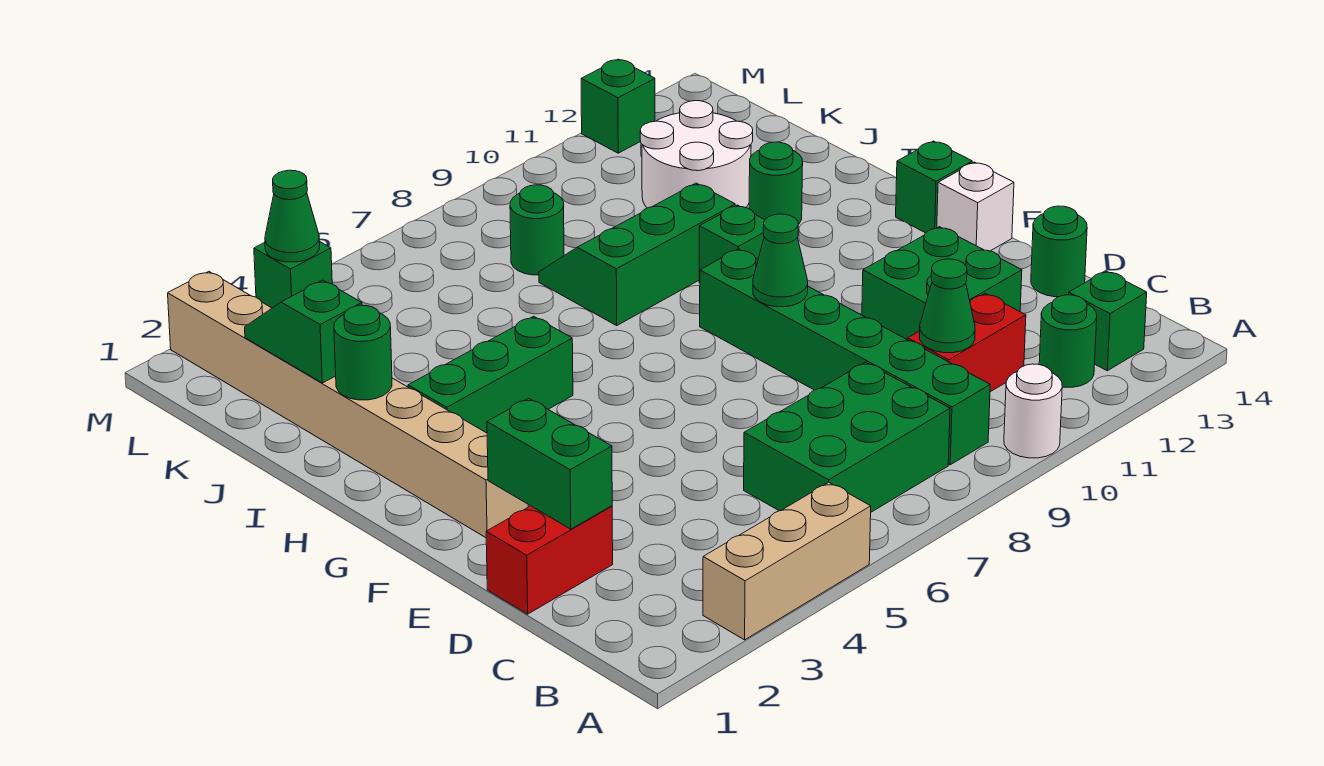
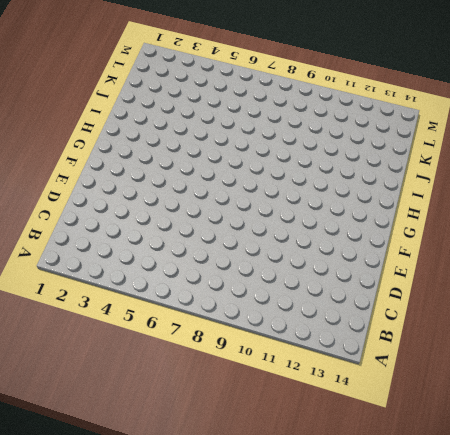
none -> tan 1x3 brick [703,482,871,640]
none -> white 1x1 round brick [1004,364,1062,458]
none -> green 2x3 brick [744,362,950,512]

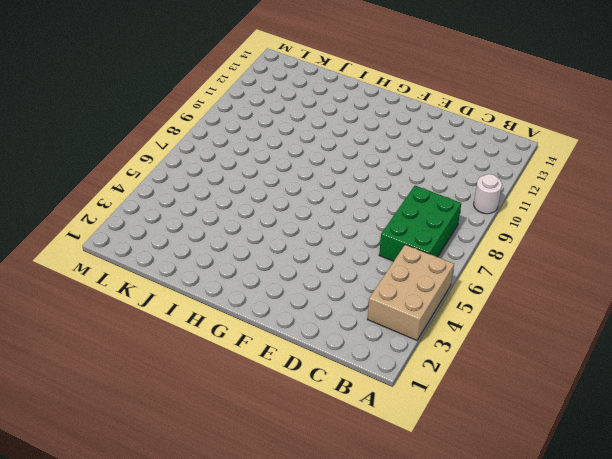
tan 2x3 brick [368,244,454,340] -> tan 1x3 brick [703,482,871,640]
none -> green 1x6 brick [700,249,990,465]
none -> green 1x1 round brick [1039,295,1097,387]
none -> green 1x1 brick [1069,271,1147,371]

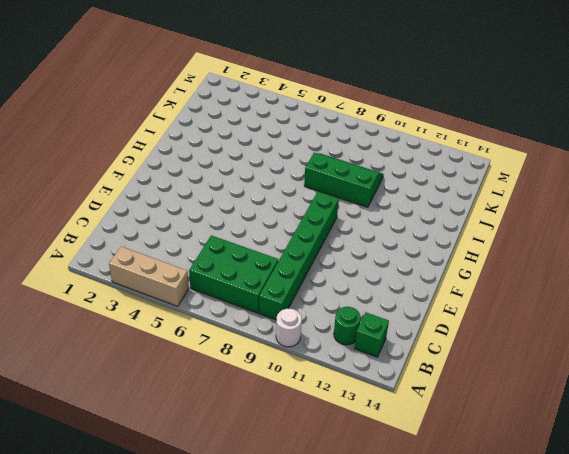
none -> red 1x2 brick [908,294,1026,392]
none -> red 1x2 brick [486,506,613,614]
none -> green 2x2 brick [862,227,1022,340]

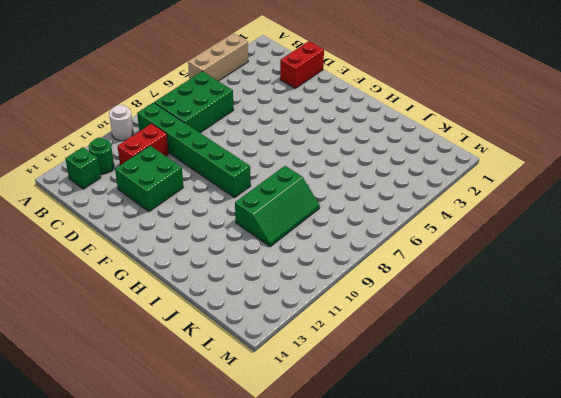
none -> green 1x1 round brick [1031,206,1087,297]
none -> tan 1x8 brick [168,272,528,538]
none -> white 1x1 brick [937,162,1014,251]

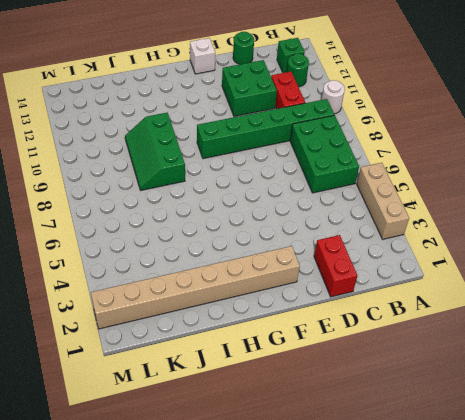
none -> green 1x1 brick [896,141,972,233]
none -> green 1x3 brick [408,316,573,433]
none -> green 1x1 brick [699,205,765,283]

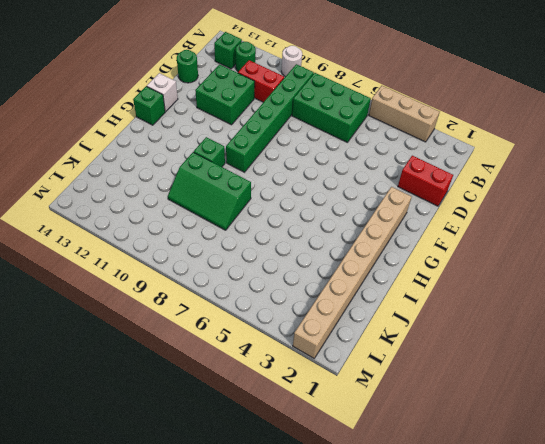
none -> green 1x3 brick [408,316,573,433]
none -> green 1x1 round brick [749,142,803,224]
none -> white 2x2 round brick [640,101,753,208]

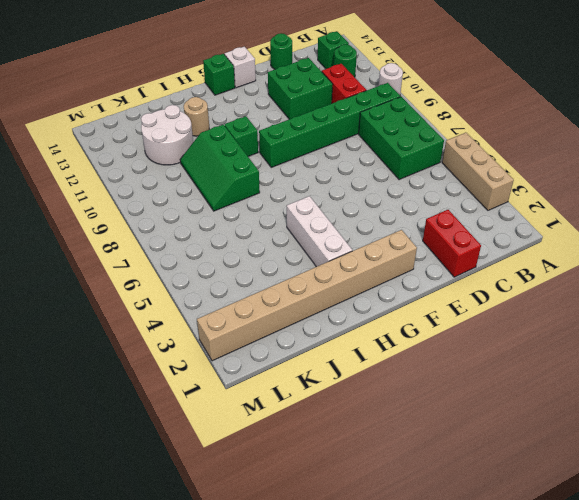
white 1x3 brick [287,196,352,267] -> green 1x3 brick [408,316,573,433]
tan 1x1 round brick [184,97,209,136] -> green 1x1 round brick [749,142,803,224]
none -> green 1x1 round brick [510,185,564,275]
none -> green 1x1 brick [254,241,332,308]
none -> green 1x1 brick [581,59,655,153]

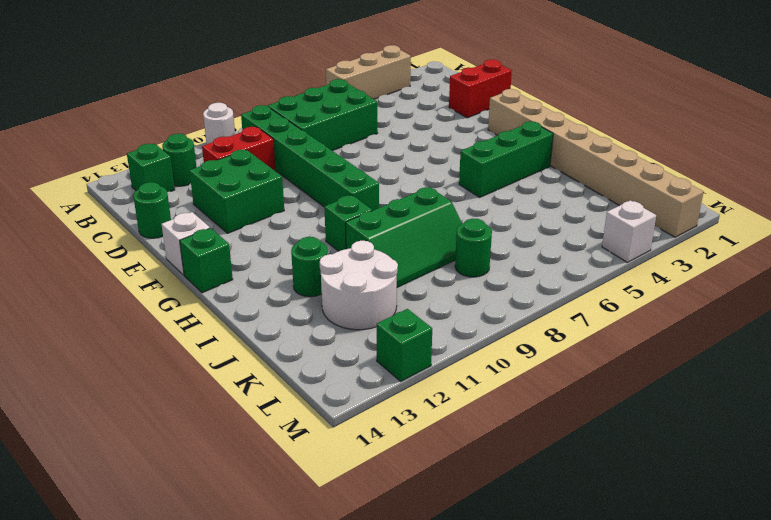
white 1x1 brick [602,200,656,262] -> green 1x1 brick [254,241,332,308]
none -> green 1x1 cone [920,259,975,353]
none -> green 1x2 brick [487,398,612,529]
none -> green 1x1 cone [753,214,808,307]

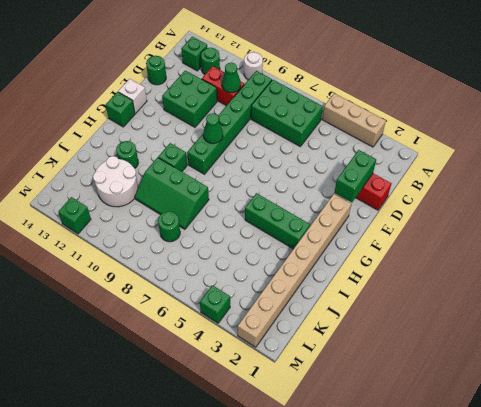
none -> green 1x1 round brick [334,305,392,400]
none -> green 1x2 slope [245,280,362,383]
none -> green 1x1 cone [265,170,320,262]

